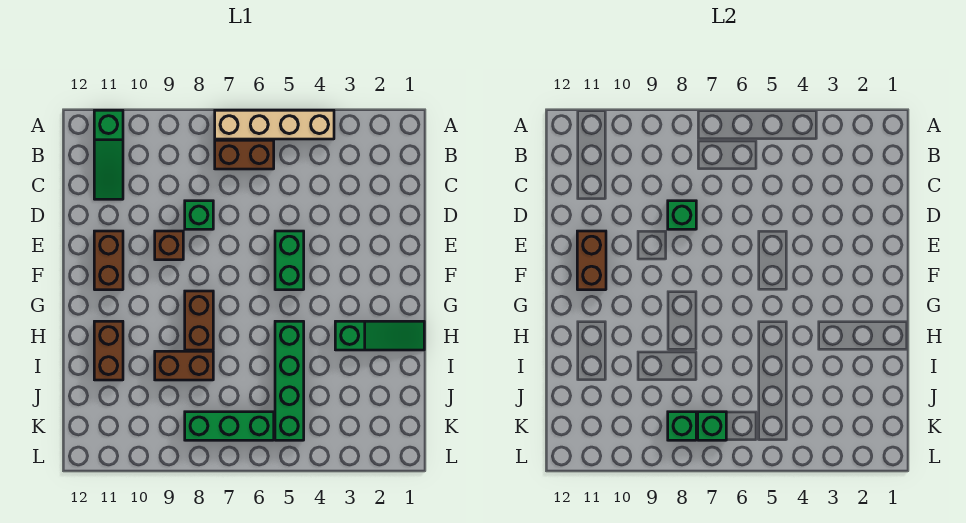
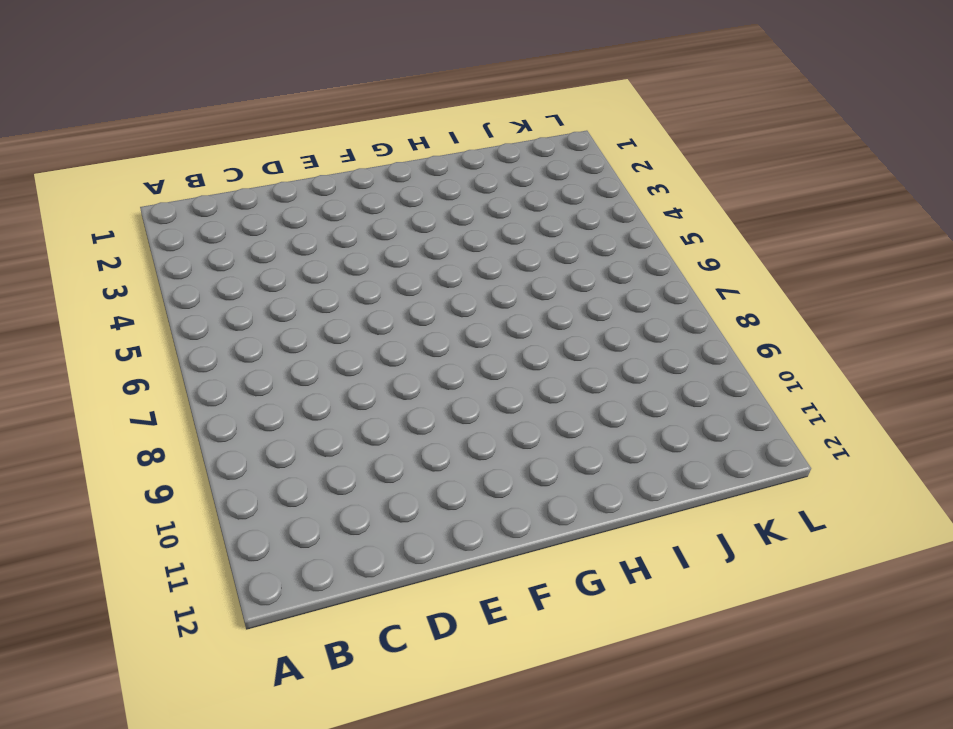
none -> tan 1x4 brick [215,110,334,139]
none -> green 1x3 slope [94,110,123,199]
none -> brown 1x2 brick [215,140,274,169]

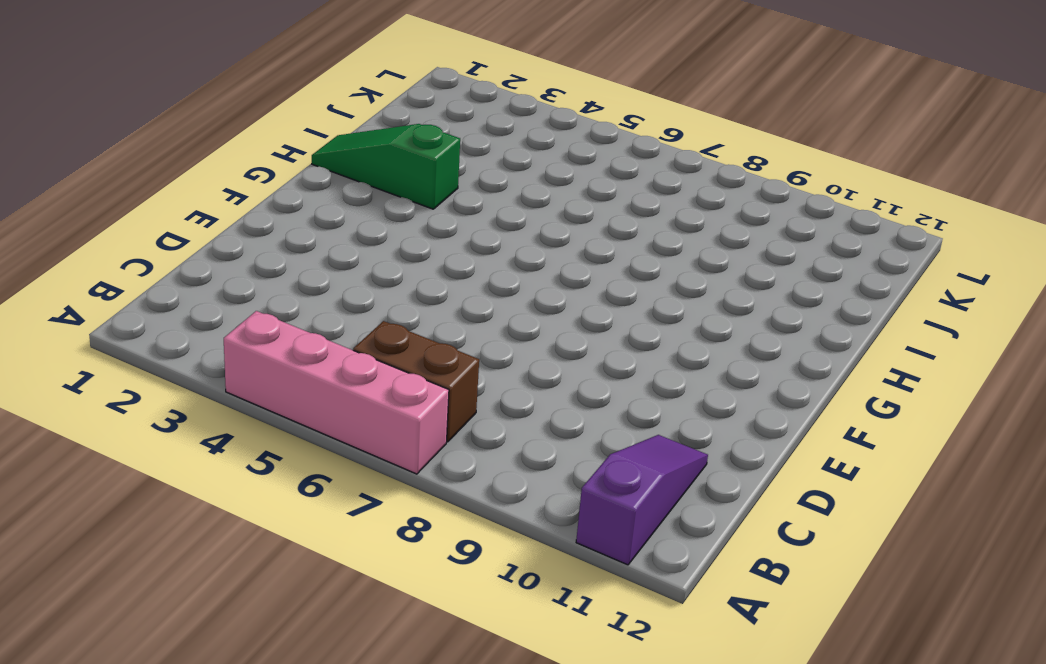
pink 1x4 brick [224,311,449,474] -> tan 1x4 brick [215,110,334,139]
purple 1x3 slope [576,435,708,565] -> green 1x3 slope [94,110,123,199]
none -> green 1x1 brick [185,201,213,229]
none -> green 1x2 brick [275,231,304,290]
none -> brown 1x1 brick [155,231,183,260]

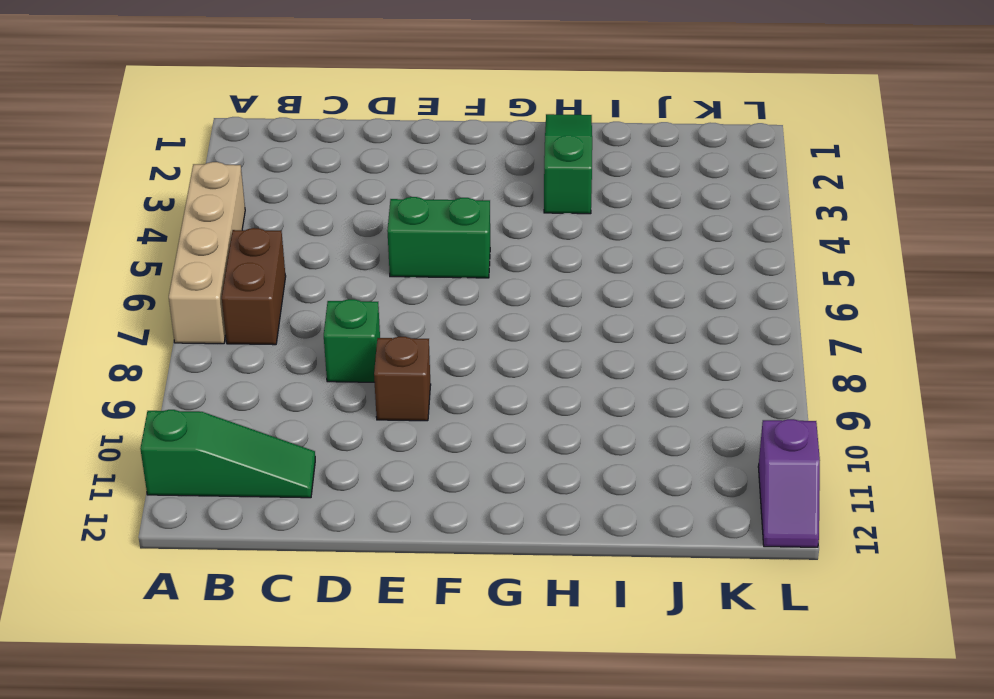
purple 1x2 slope [758,419,820,547] -> none
none -> brown 1x2 brick [94,231,123,290]
none -> brown 1x2 brick [185,291,213,350]
none -> green 1x4 brick [275,321,304,440]

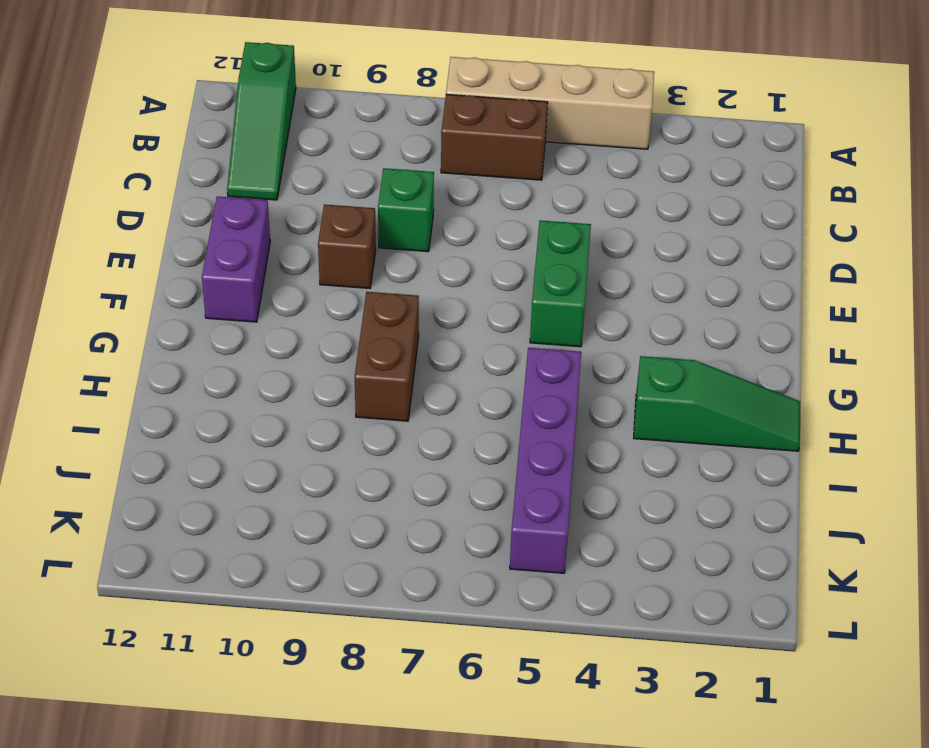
purple 1x2 brick [202,197,270,322] -> brown 1x2 brick [94,231,123,290]
purple 1x4 brick [510,348,581,573] -> green 1x4 brick [275,321,304,440]
none -> brown 1x2 brick [94,321,123,380]
none -> brown 1x2 brick [155,351,213,380]
none -> green 1x3 brick [185,412,274,440]

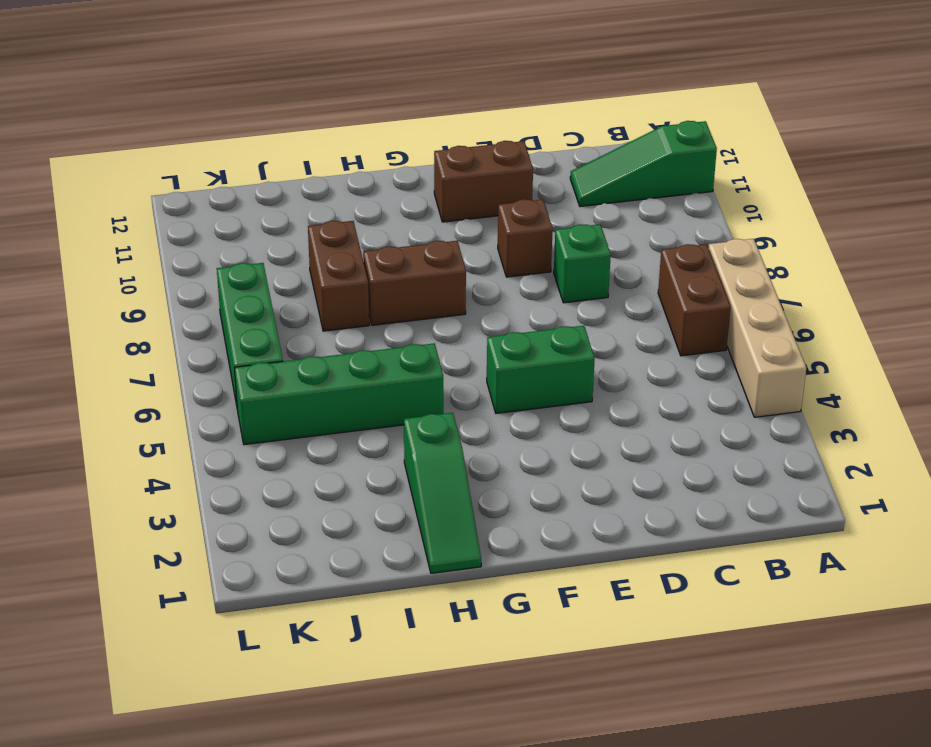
none -> brown 1x2 brick [94,321,123,380]
none -> green 1x1 brick [668,201,696,229]
none -> brown 1x2 brick [577,231,606,290]

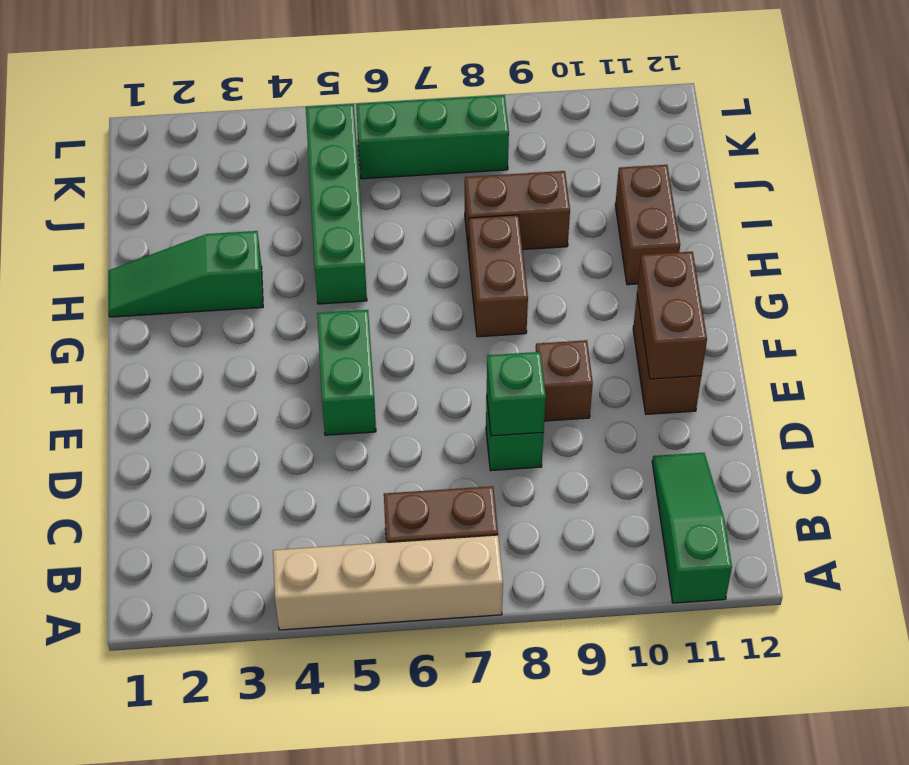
none -> green 1x1 brick [698,412,726,440]
none -> green 1x1 brick [668,412,696,440]

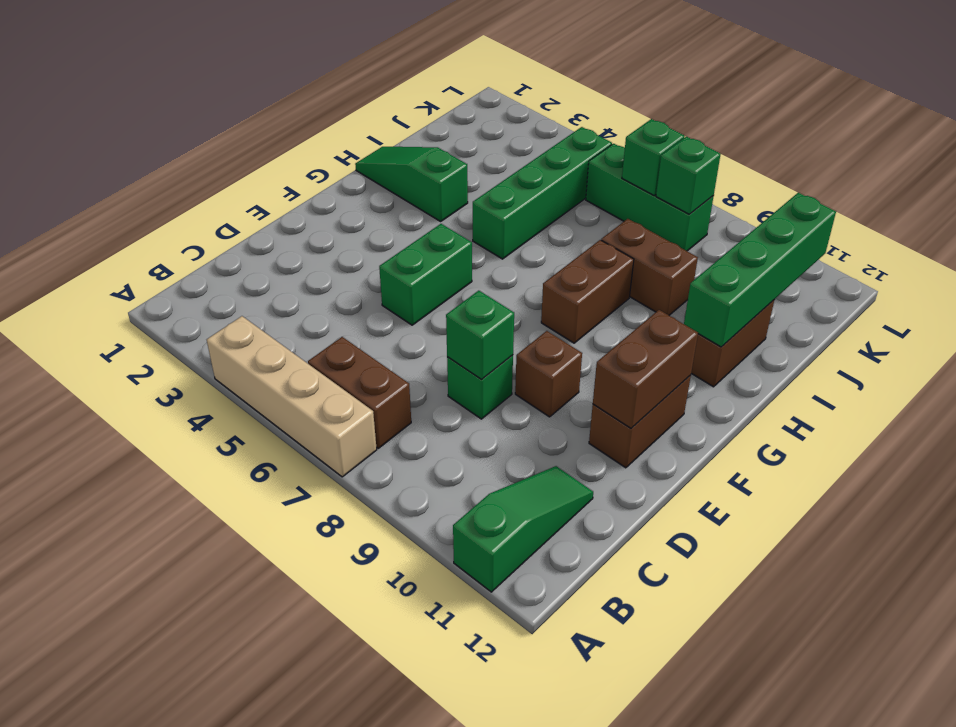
green 1x4 brick [684,193,836,347] -> none

